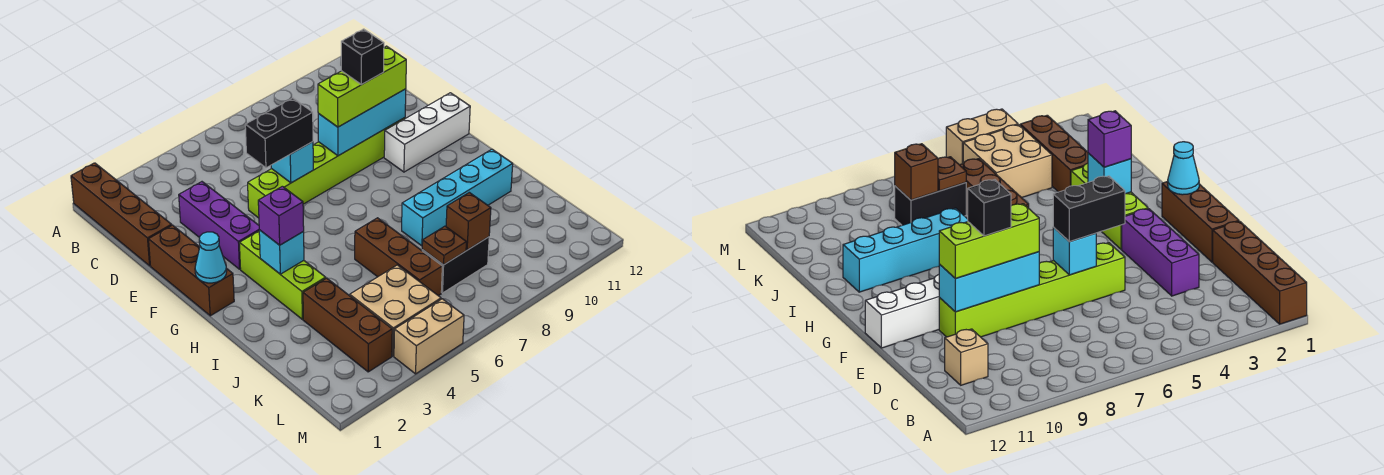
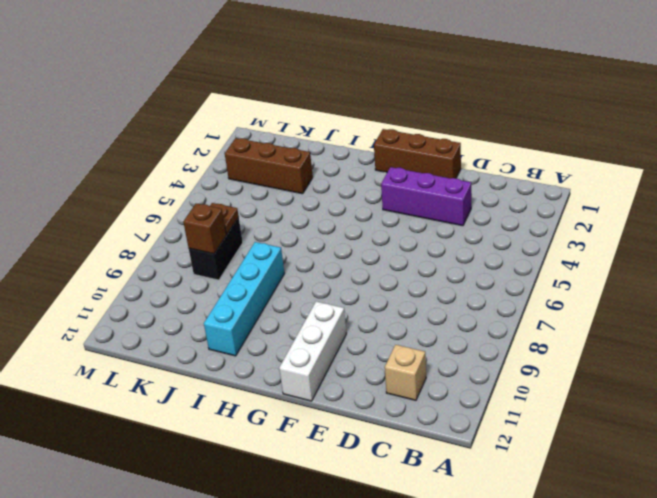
none -> brown 1x4 brick [71,163,172,266]
none -> lime 1x6 brick [248,118,405,218]
none -> lime 1x3 brick [239,231,326,319]

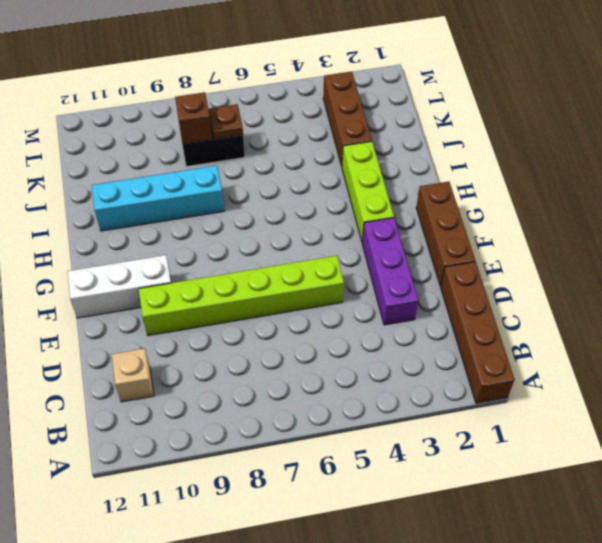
none -> brown 1x3 brick [355,218,442,296]
none -> tan 2x2 brick [350,265,441,356]
none -> tan 1x2 brick [394,299,464,374]

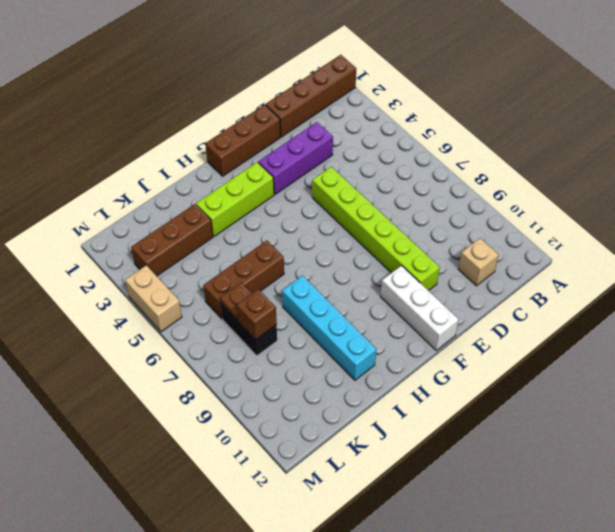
none -> tan 2x2 brick [350,265,441,356]
none -> cyan 1x1 brick [271,142,313,183]
none -> cyan 1x3 brick [318,89,406,156]

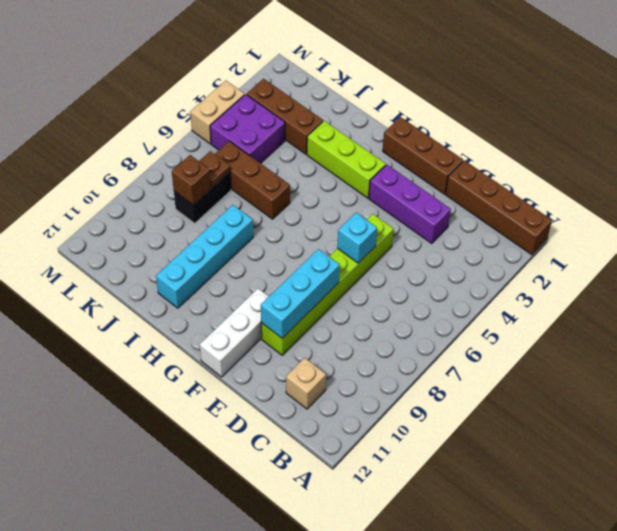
purple 2x2 brick [210,94,285,163] -> tan 2x2 brick [350,265,441,356]
none -> cyan 1x1 cone [195,232,227,283]
none -> cyan 1x1 brick [259,230,304,274]
none -> black 1x2 brick [245,98,313,168]

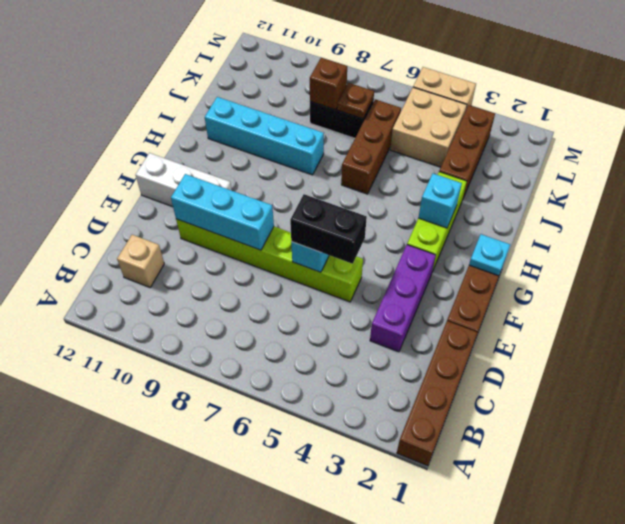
cyan 1x1 plate [469,234,510,276] -> cyan 1x1 cone [195,232,227,283]
none -> lime 1x3 brick [318,46,406,127]
none -> purple 1x1 brick [258,186,304,245]
none -> black 1x1 brick [341,29,384,85]

